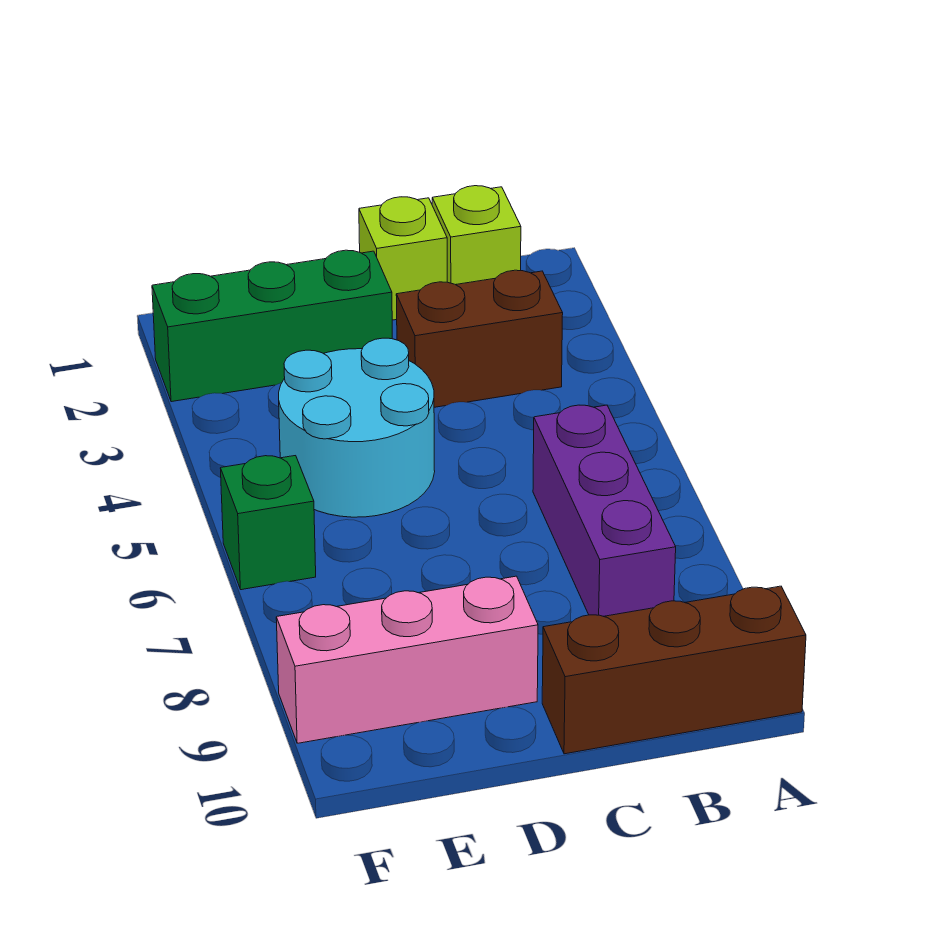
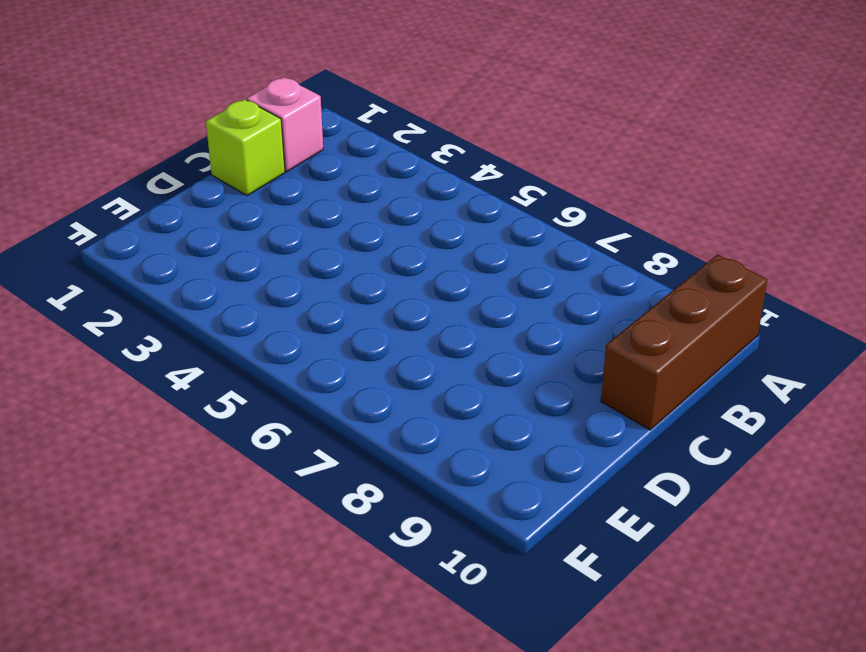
pink 1x1 brick [247,77,323,171] -> lime 1x1 brick [432,186,521,285]
none -> brown 1x2 brick [396,270,563,407]
none -> purple 1x3 brick [533,405,676,616]

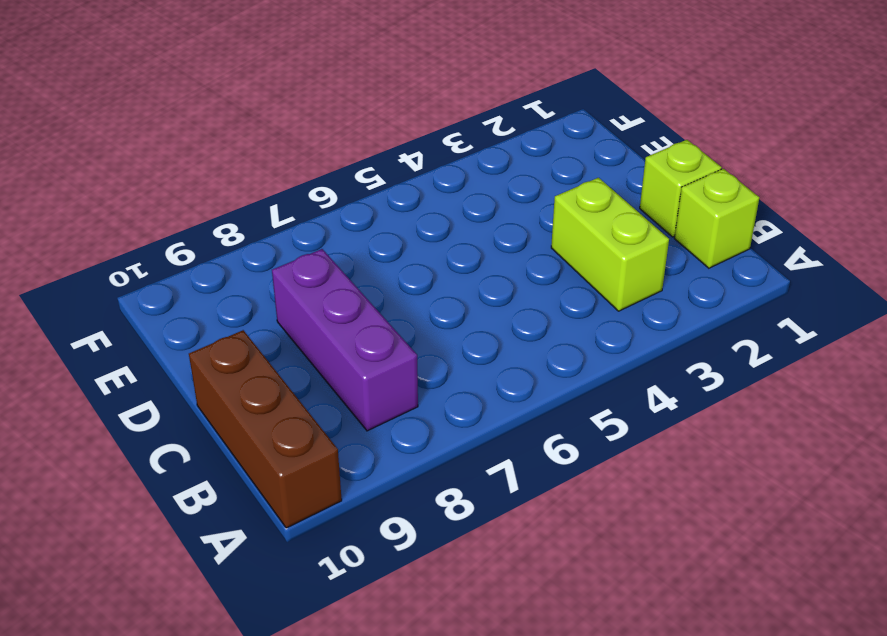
lime 1x2 brick [551,178,669,311] -> brown 1x2 brick [396,270,563,407]
purple 1x3 brick [272,249,418,431] -> purple 1x3 brick turned to [533,405,676,616]
none -> green 1x3 brick [152,250,392,402]
none -> cyan 2x2 round brick [279,338,435,517]

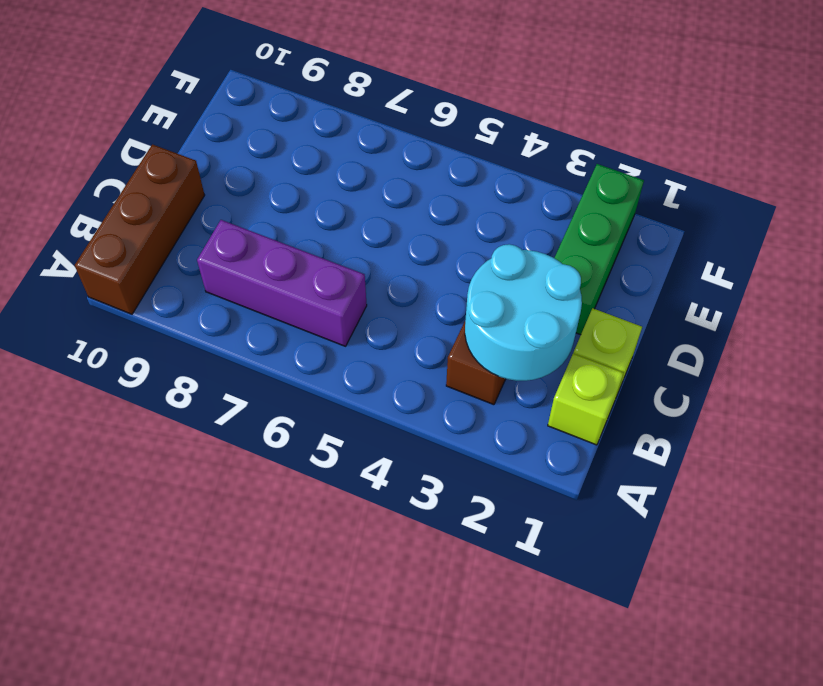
cyan 2x2 round brick [465,244,582,381] -> cyan 2x2 round brick moved to [279,338,435,517]
none -> pink 1x3 brick [276,576,538,743]
none -> green 1x1 brick [221,456,316,590]

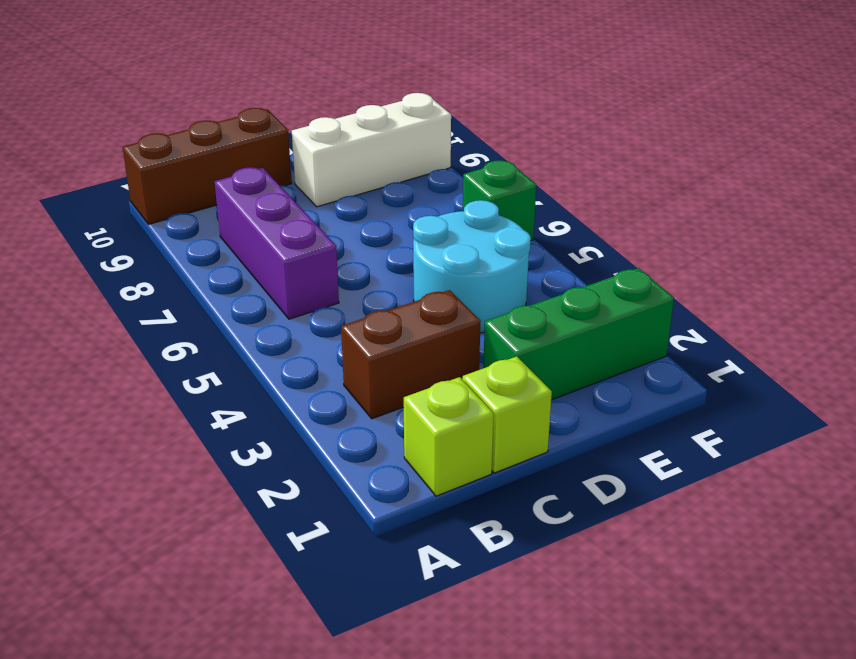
white 1x3 brick [292,93,451,207] -> pink 1x3 brick [276,576,538,743]

